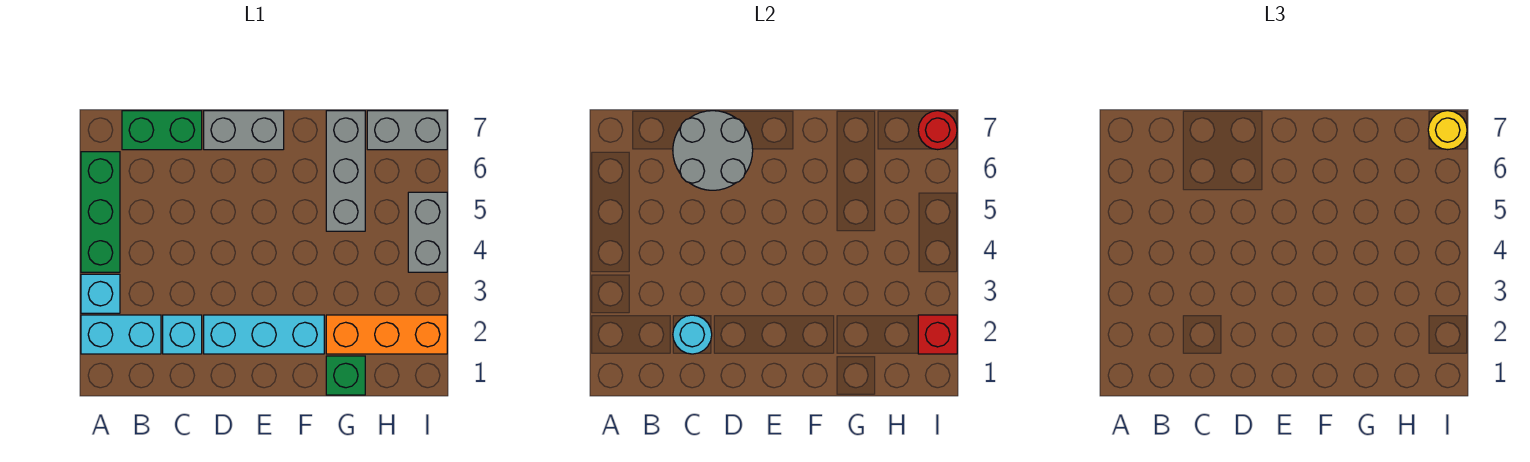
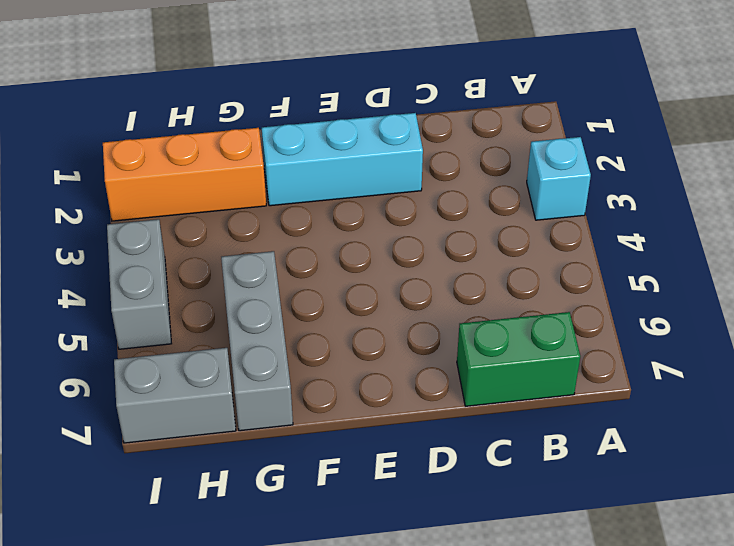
none -> cyan 1x2 brick [81,315,161,354]
none -> green 1x3 brick [81,152,120,272]
none -> cyan 1x1 brick [163,315,202,354]

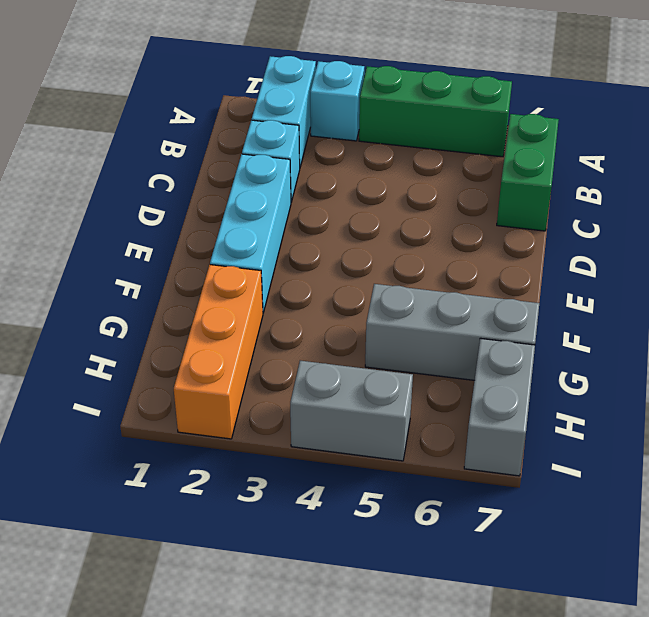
none -> grey 1x2 brick [204,111,284,150]
none -> green 1x1 brick [326,356,365,395]
none -> cyan 1x1 round brick [673,315,712,354]

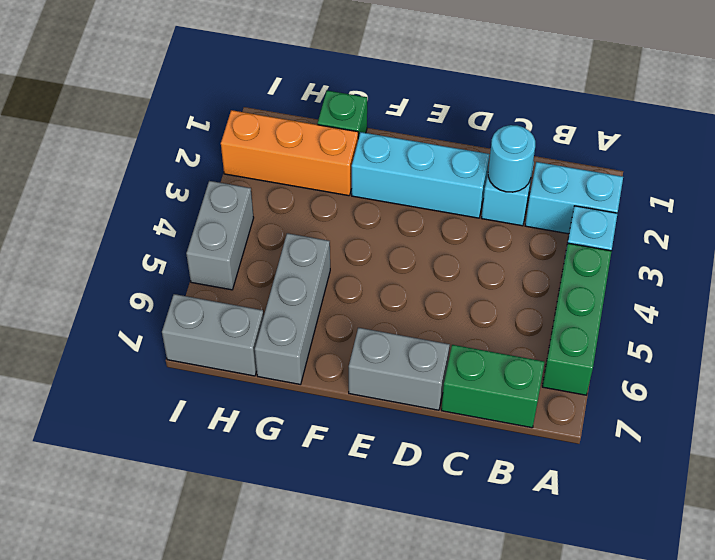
none -> grey 2x2 round brick [673,111,753,190]
none -> red 1x1 brick [918,315,957,354]
none -> red 1x1 round brick [918,111,957,150]

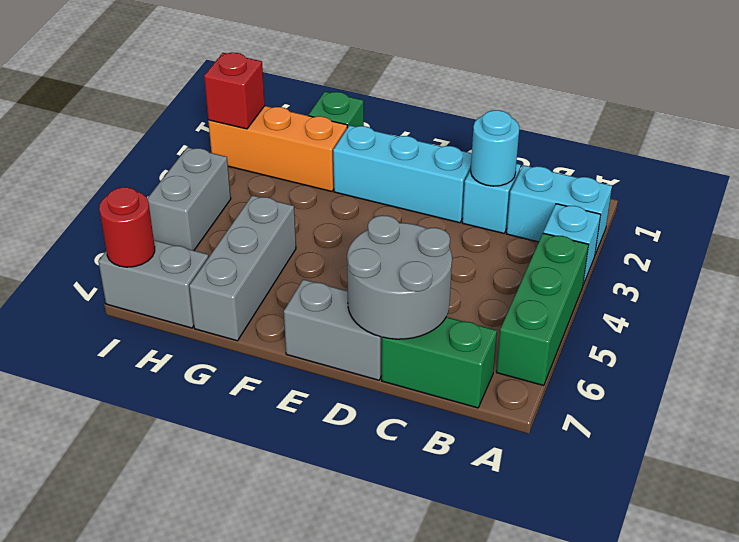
none -> yellow 1x1 round brick [1428,111,1467,150]

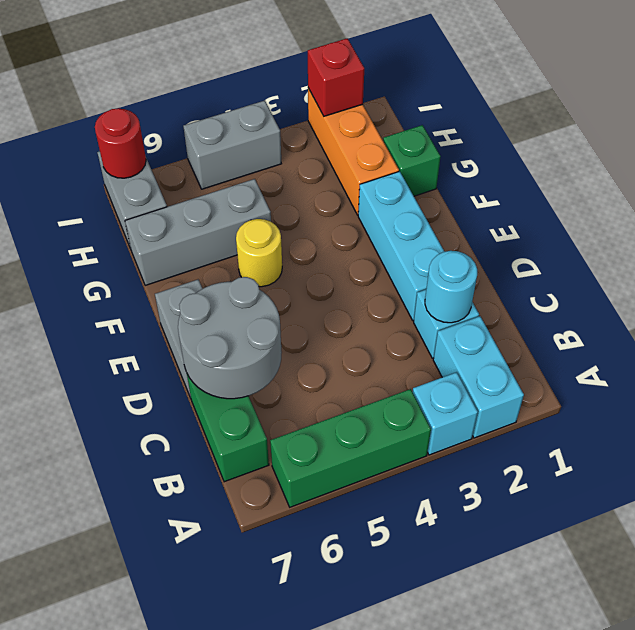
yellow 1x1 round brick [236,219,282,287] -> yellow 1x1 round brick moved to [1428,111,1467,150]

